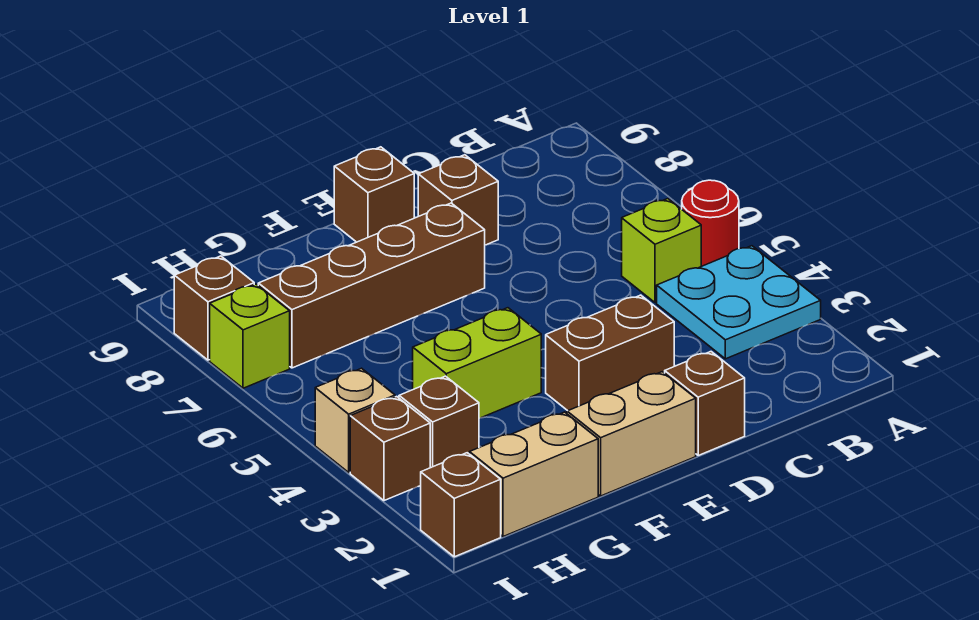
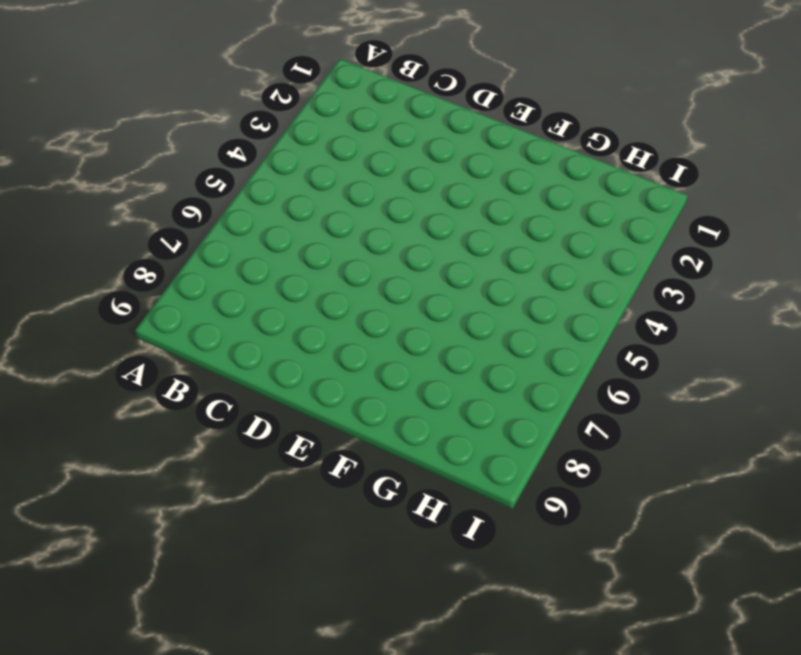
none -> cyan 2x2 plate [657,246,821,359]
none -> red 1x1 round brick [682,180,739,266]
none -> lime 1x1 brick [622,199,701,303]

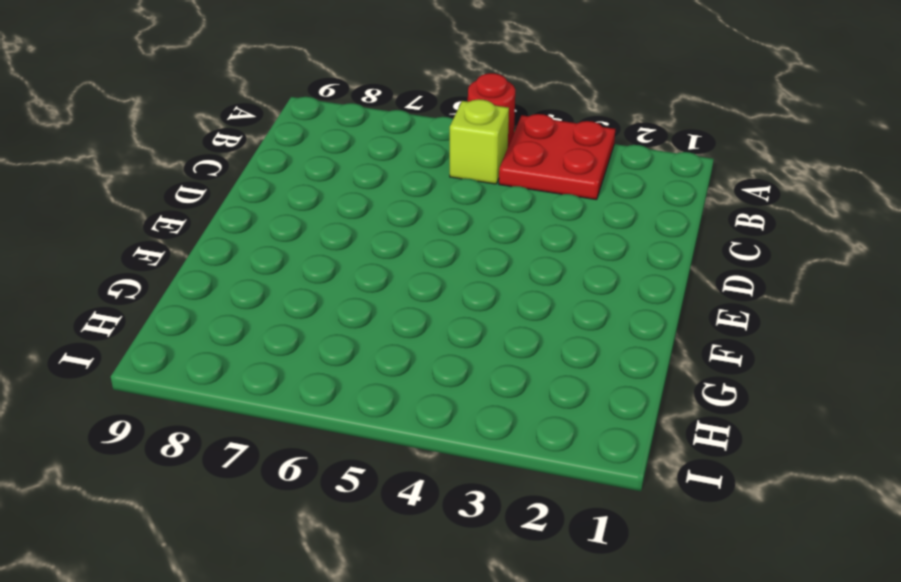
red 2x2 plate [499,114,615,200] -> cyan 2x2 plate [657,246,821,359]
none -> brown 1x1 brick [665,352,745,455]
none -> brown 1x2 brick [546,295,674,411]
none -> brown 1x1 brick [418,155,498,245]

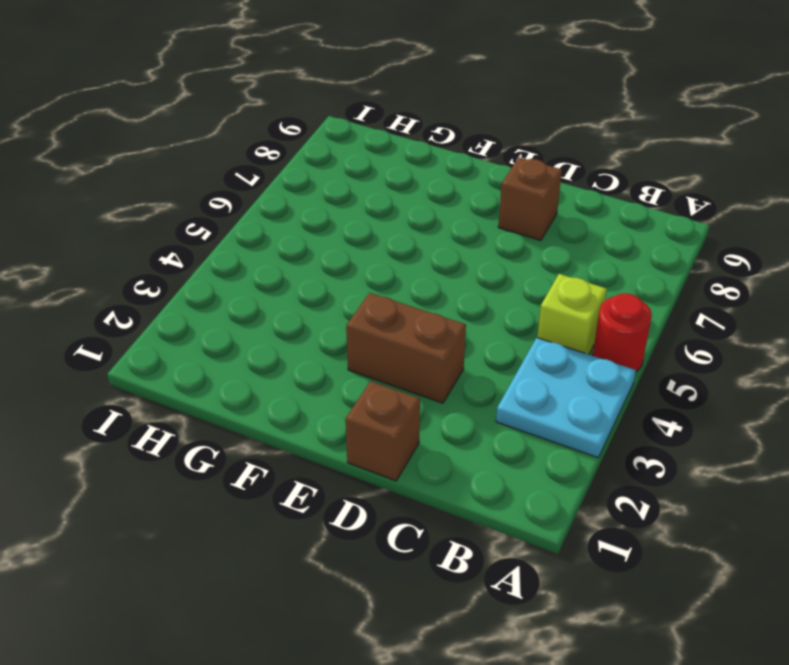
none -> tan 1x2 brick [567,372,696,496]
none -> brown 1x4 brick [258,203,485,368]
none -> brown 1x1 brick [334,147,414,242]

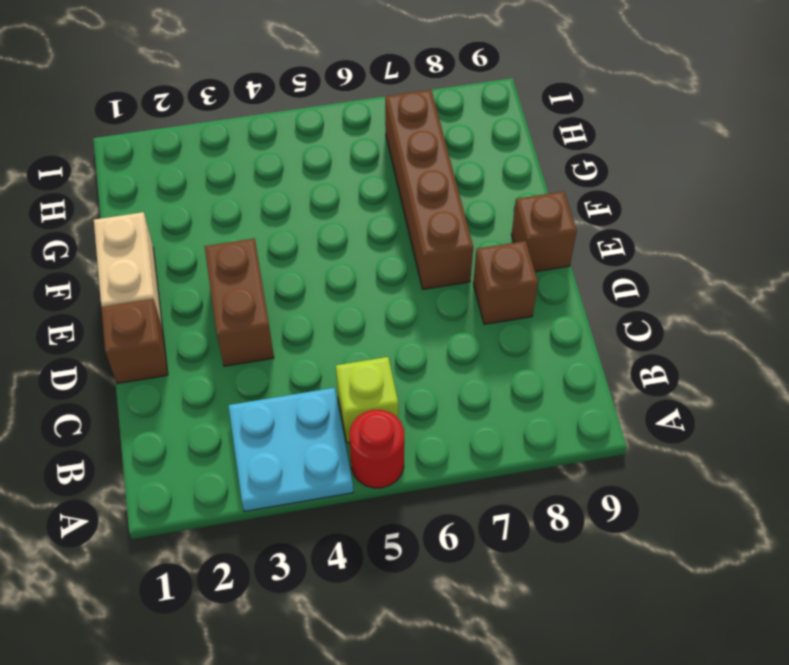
none -> lime 1x2 brick [413,308,541,418]
none -> tan 1x2 brick [470,412,598,537]
none -> brown 1x1 brick [399,376,479,468]

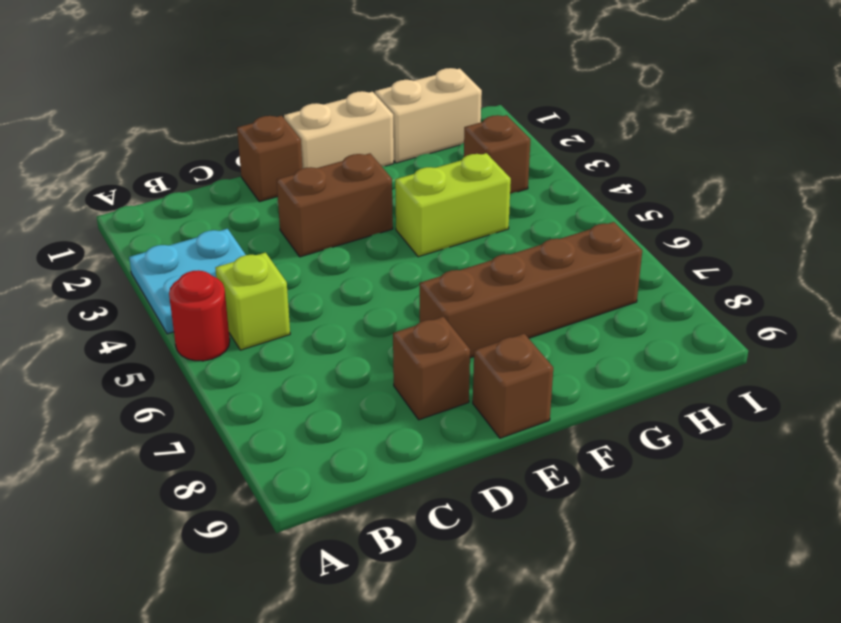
none -> brown 1x1 brick [421,453,501,557]
none -> brown 1x1 brick [350,397,430,501]
none -> tan 1x1 brick [315,368,395,472]

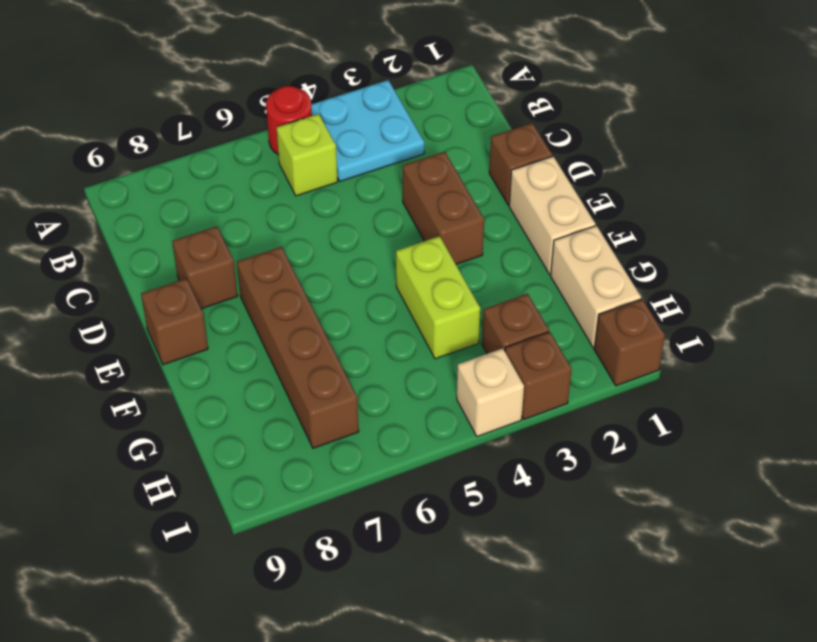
none -> lime 1x1 brick [210,284,290,388]
none -> brown 1x1 brick [174,256,254,360]

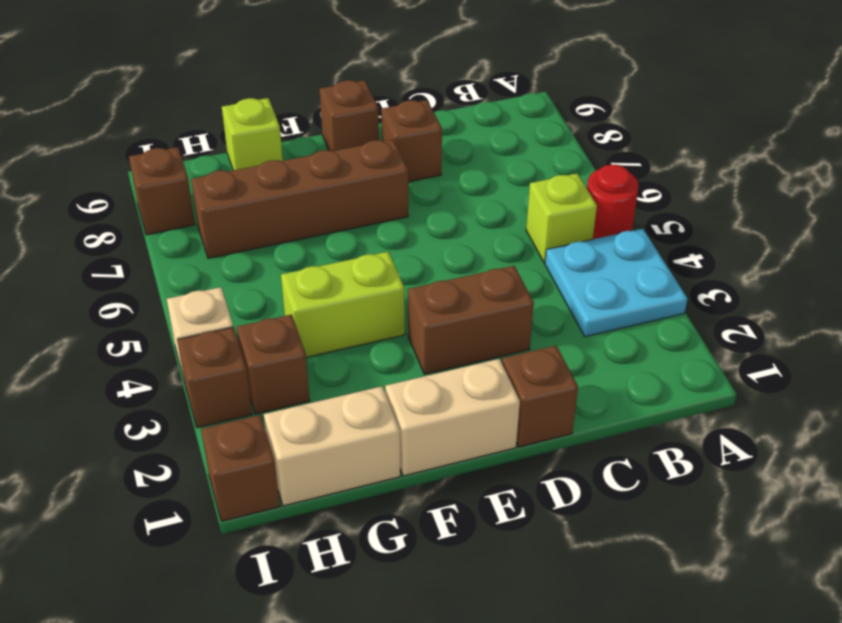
lime 1x1 brick [222,98,283,170] -> lime 1x1 brick moved to [210,284,290,388]

